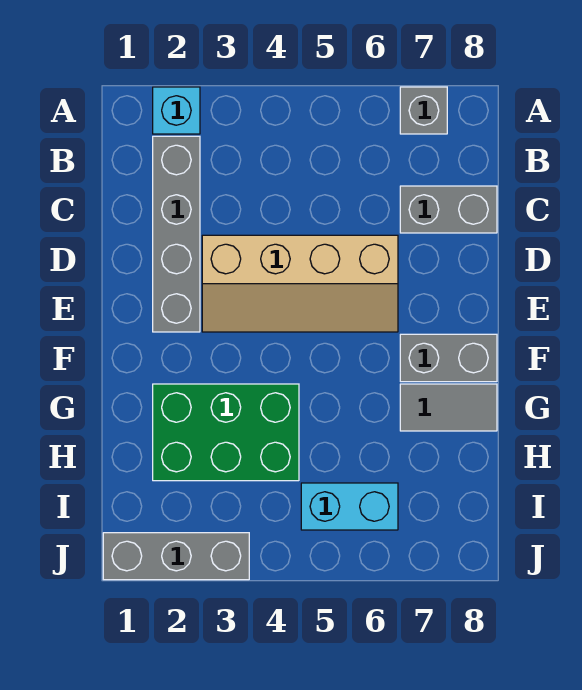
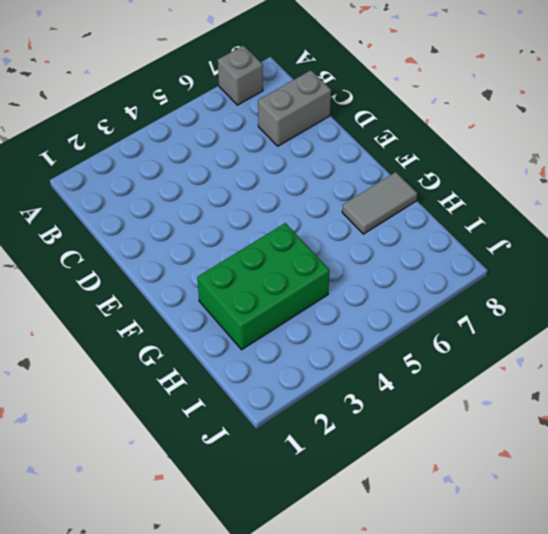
none -> cyan 1x1 brick [153,87,200,134]
none -> grey 1x4 brick [153,136,200,332]

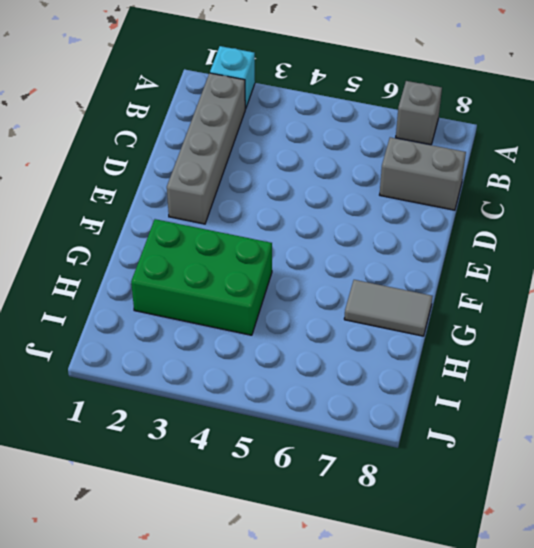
none -> tan 2x4 slope [202,235,398,332]
none -> grey 1x2 brick [400,334,497,382]

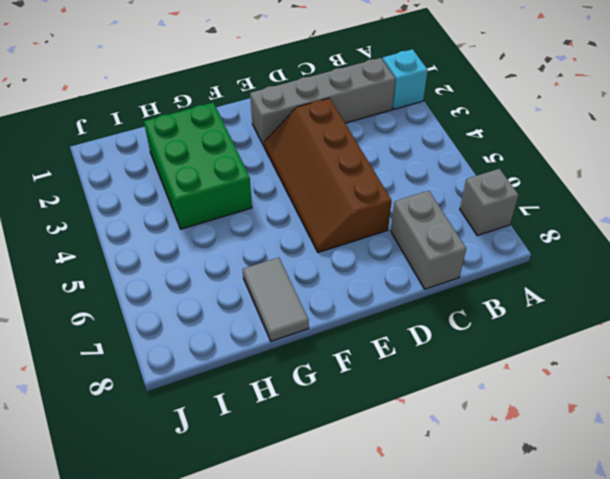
brown 2x4 slope [264,98,392,253] -> tan 2x4 slope [202,235,398,332]
none -> grey 1x2 brick [400,334,497,382]
none -> cyan 1x2 brick [301,483,398,530]

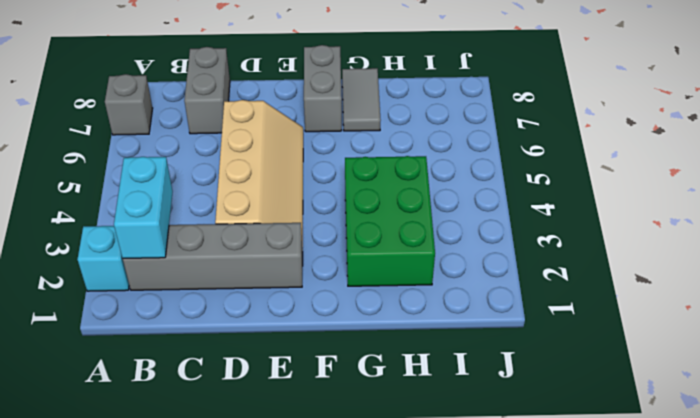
cyan 1x2 brick [114,157,173,259] -> cyan 1x2 brick moved to [301,483,398,530]
none -> grey 1x3 brick [103,533,249,580]

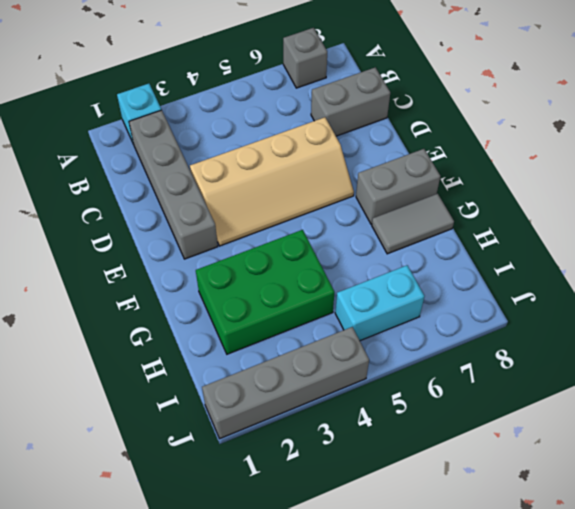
grey 1x4 brick [202,327,369,439] -> grey 1x3 brick [103,533,249,580]

